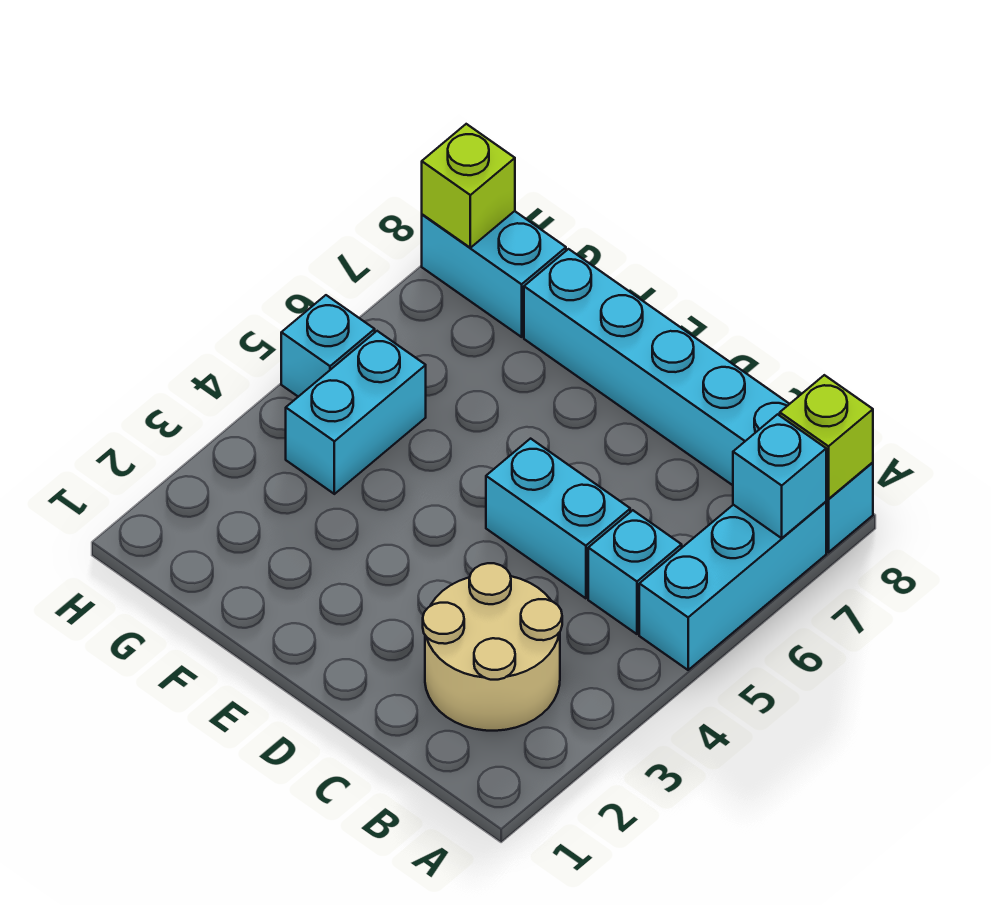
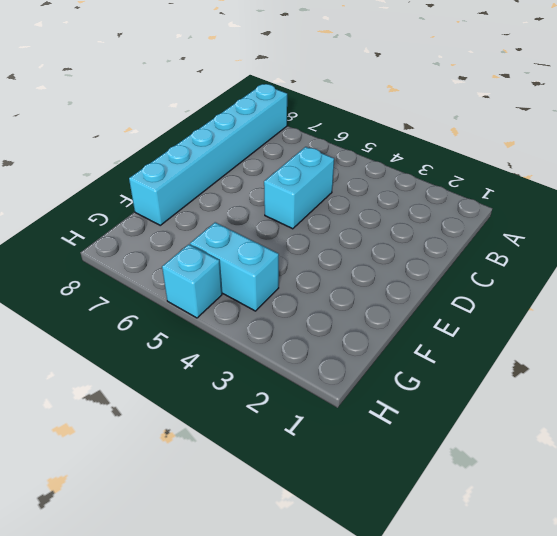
none -> cyan 1x3 brick [639,502,826,670]
none -> tan 2x2 round brick [423,563,562,731]

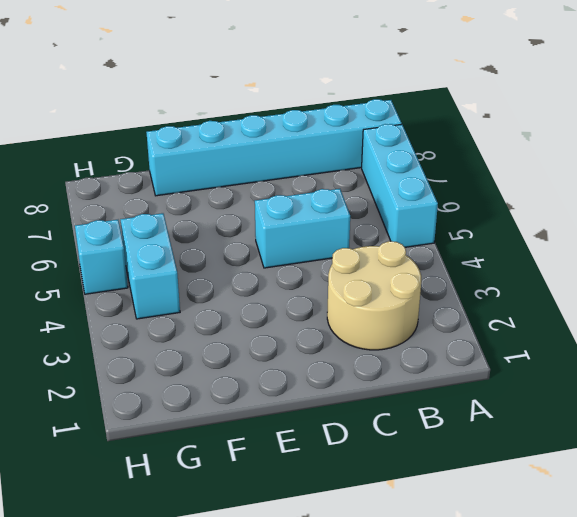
none -> cyan 1x1 brick [588,510,682,634]
none -> cyan 1x2 brick [422,211,566,337]

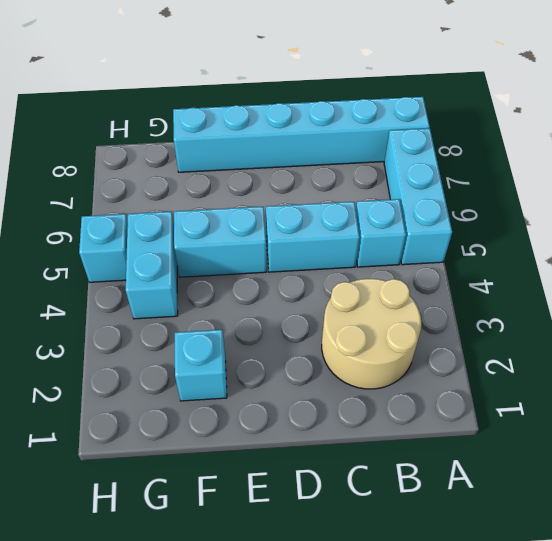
cyan 1x2 brick [174,207,267,277] -> cyan 1x2 brick moved to [422,211,566,337]
cyan 1x1 brick [175,330,227,401] -> cyan 1x1 brick moved to [733,414,826,538]
none -> lime 1x1 brick [780,375,873,499]
none -> lime 1x1 brick [422,124,515,248]

